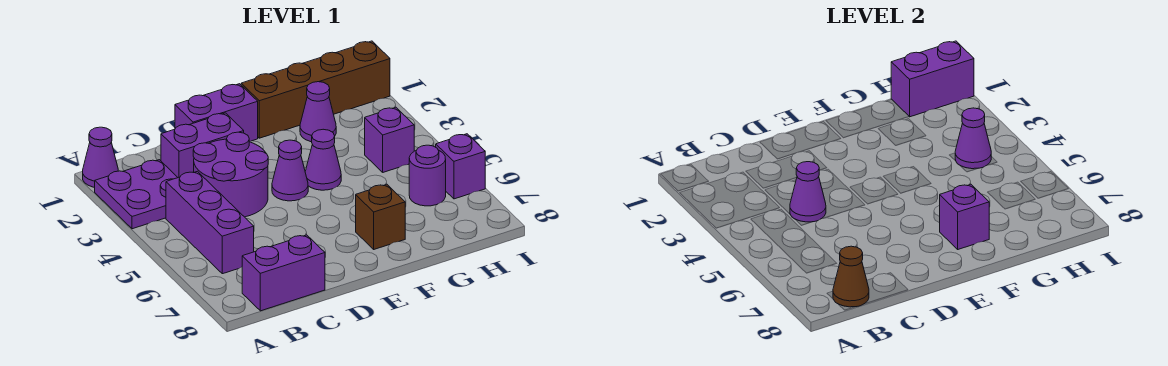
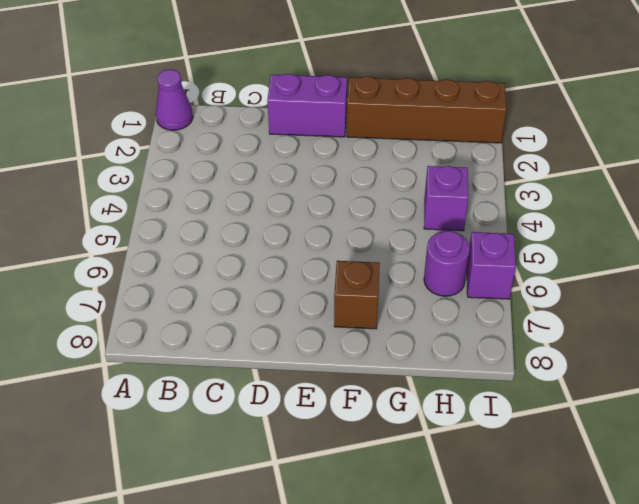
none -> purple 2x2 plate [95,160,178,229]
none -> purple 1x3 brick [166,171,254,274]
none -> purple 1x2 brick [242,235,325,311]

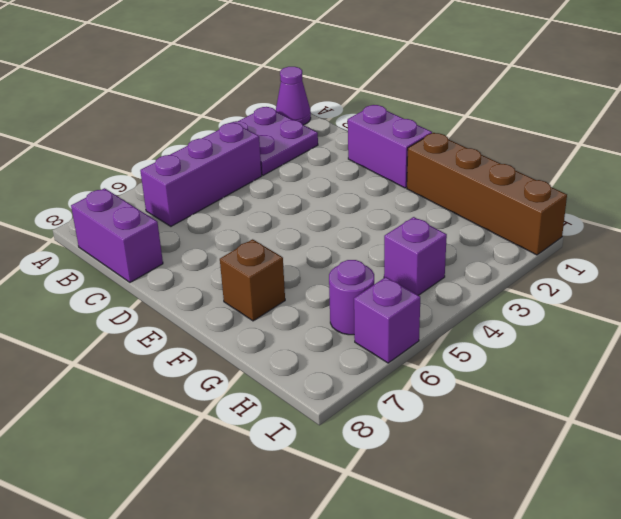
none -> purple 1x2 brick [161,113,244,178]
none -> purple 2x2 round brick [193,132,268,217]
none -> purple 1x1 cone [272,140,308,201]

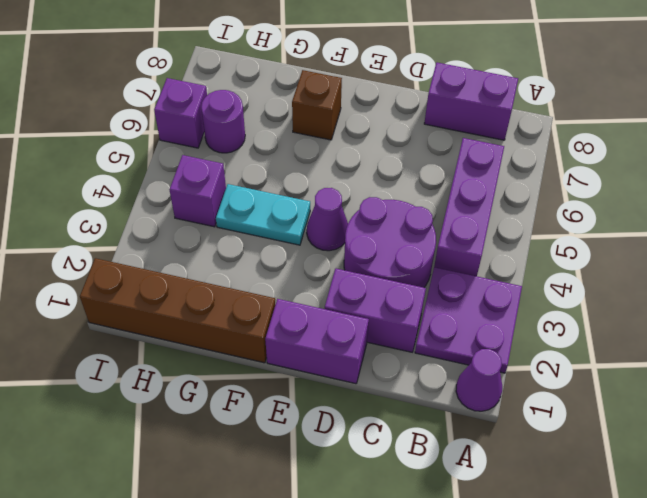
cyan 1x2 plate [216,184,310,245] -> purple 1x1 cone [305,129,341,190]
none -> purple 1x1 cone [300,82,336,142]
none -> brown 1x1 cone [833,246,869,307]
none -> purple 1x1 cone [790,162,826,222]

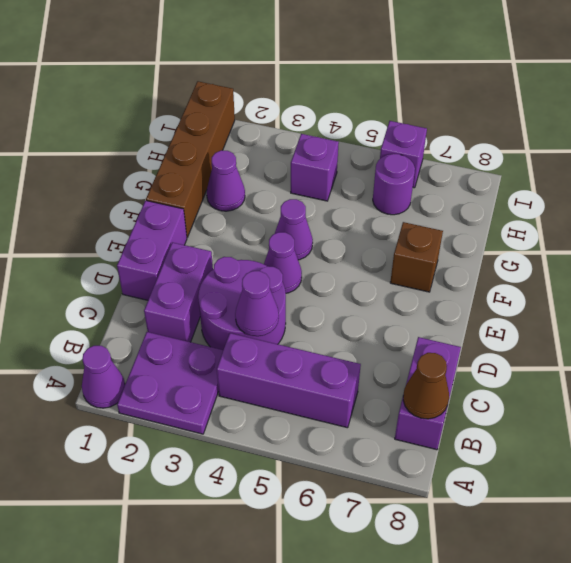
none -> purple 1x1 brick [940,184,989,249]
none -> purple 1x2 brick [891,41,974,117]
none -> purple 1x1 cone [955,108,991,169]

